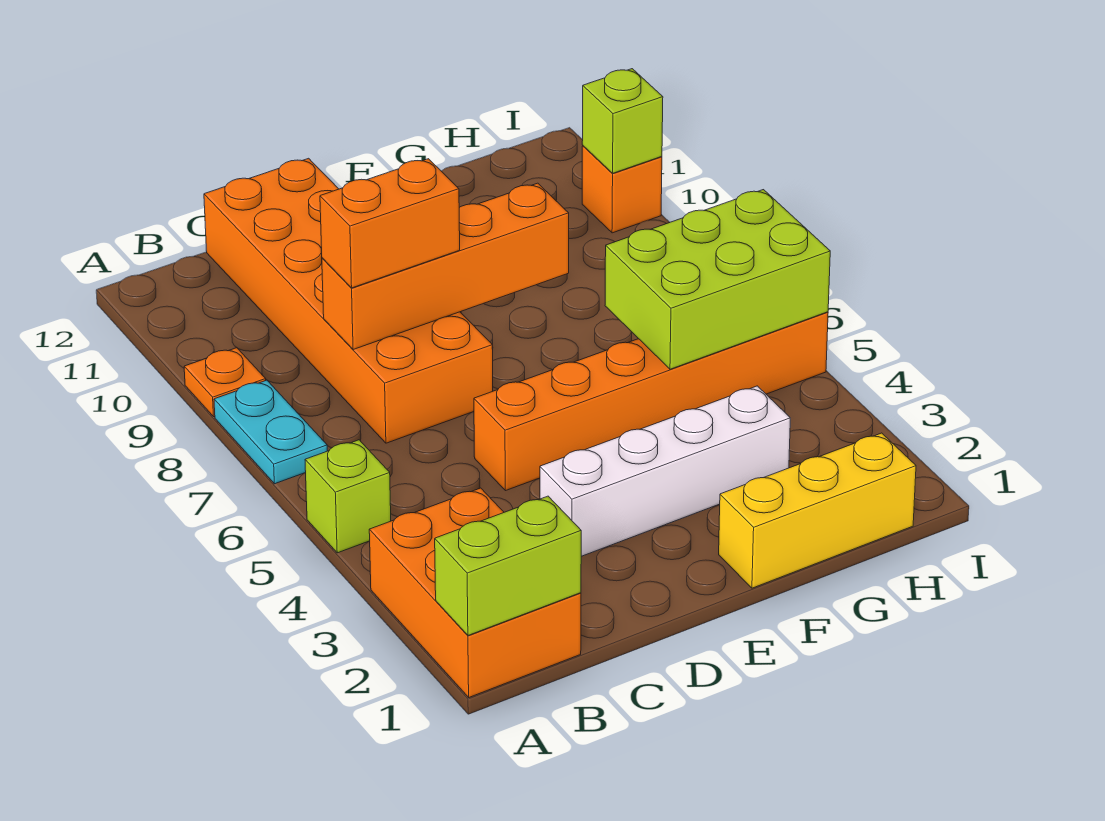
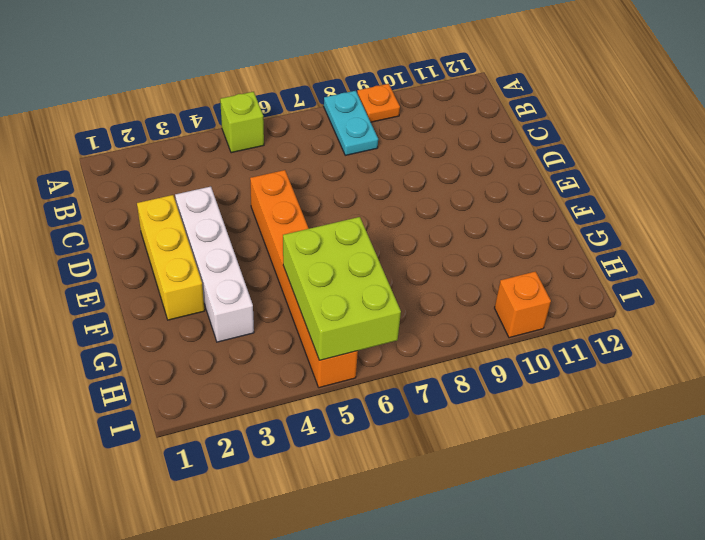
cyan 1x2 plate [324,91,378,155] -> cyan 1x2 plate turned to [214,380,327,484]
yellow 1x3 brick [137,195,205,320] -> yellow 1x3 brick moved to [719,433,916,588]
none -> orange 2x3 brick [369,488,581,697]
none -> orange 2x6 brick [204,158,493,443]
none -> lime 1x2 brick [435,496,581,635]

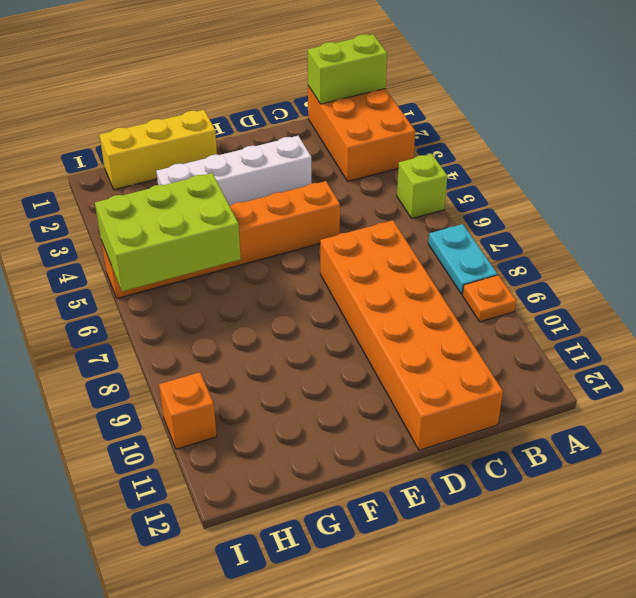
none -> orange 1x4 brick [322,183,569,350]
none -> lime 1x1 brick [582,69,663,173]
none -> orange 1x2 brick [320,159,460,288]

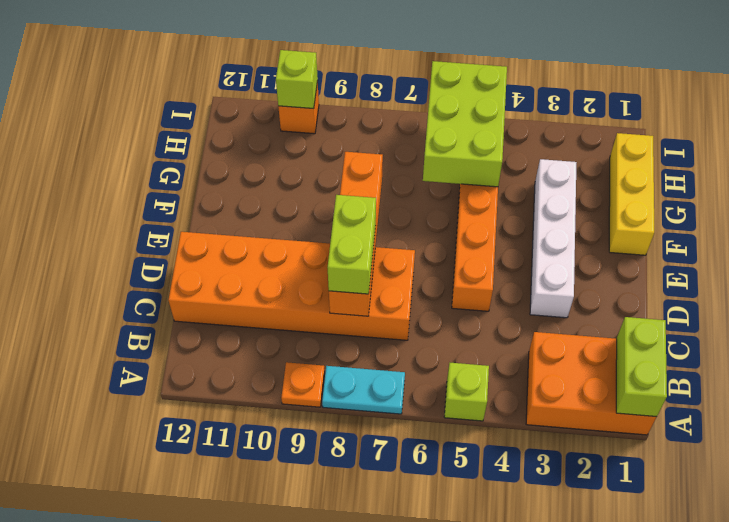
lime 1x2 brick [327,195,376,294] -> orange 1x2 brick [320,159,460,288]

